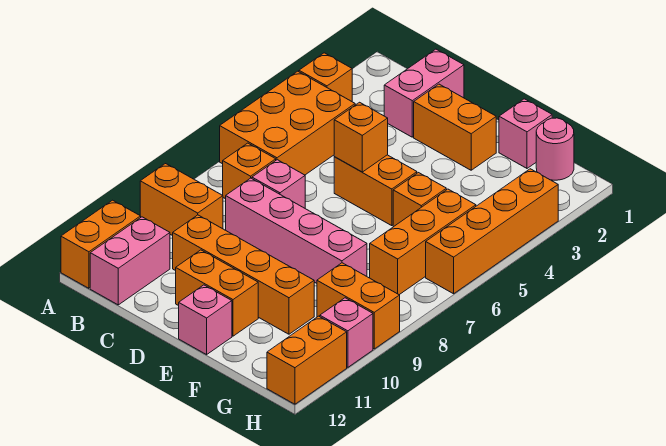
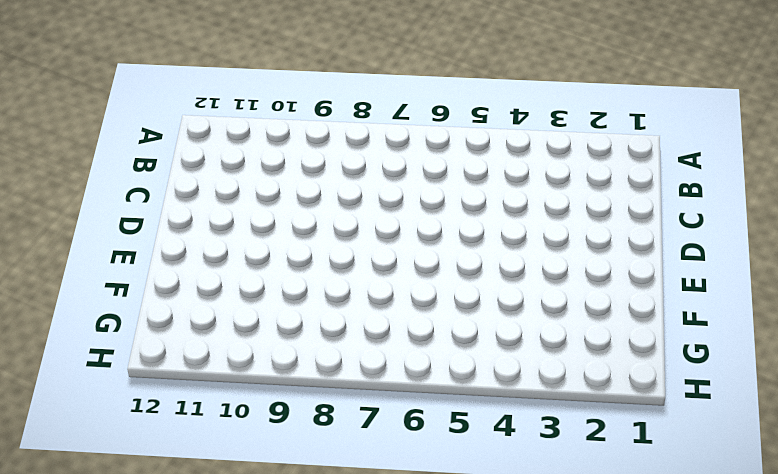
none -> orange 1x1 brick [299,53,352,101]
none -> orange 2x3 brick [220,71,355,175]
none -> orange 1x2 brick [140,164,223,236]

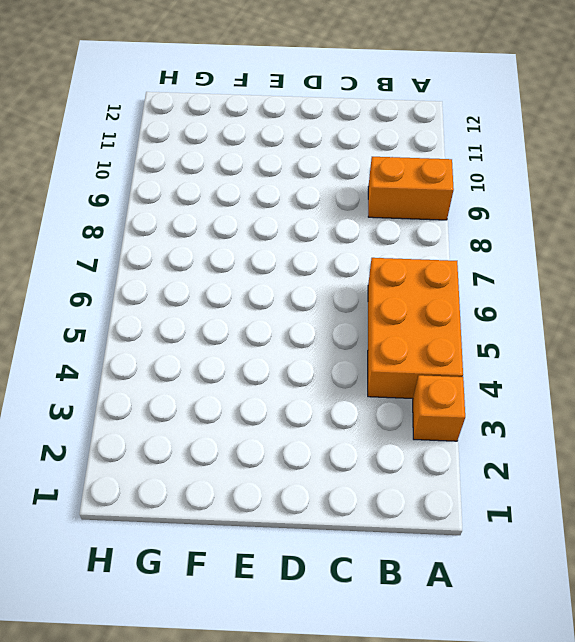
none -> orange 1x2 brick [61,200,141,288]
none -> orange 1x1 brick [223,143,276,199]
none -> pink 1x2 brick [90,217,170,305]

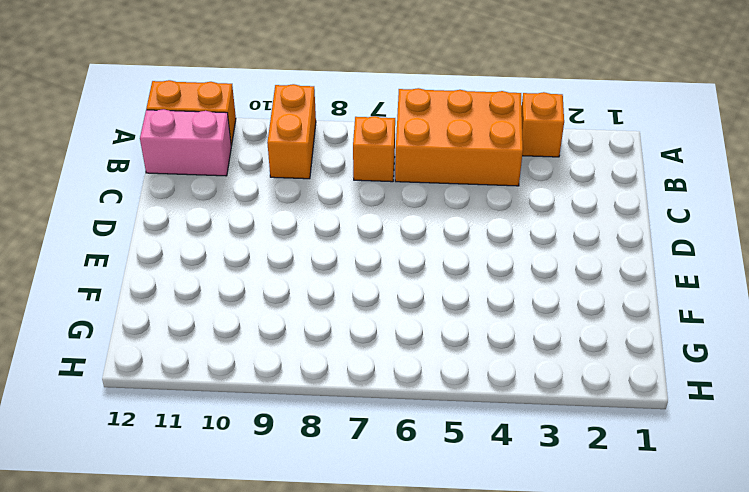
none -> pink 1x2 brick [384,49,464,137]
none -> pink 1x1 brick [252,160,305,208]
none -> pink 1x4 brick [226,178,367,283]

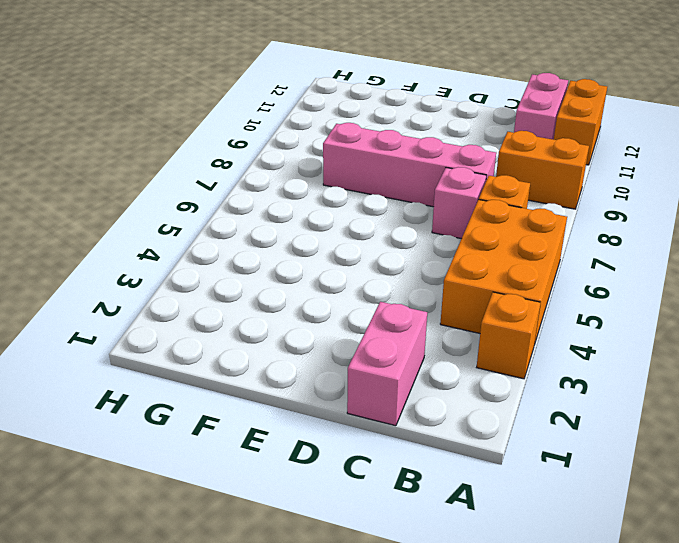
none -> orange 1x4 brick [173,215,314,334]
none -> orange 1x2 brick [414,84,496,170]
none -> orange 1x2 brick [334,155,417,226]

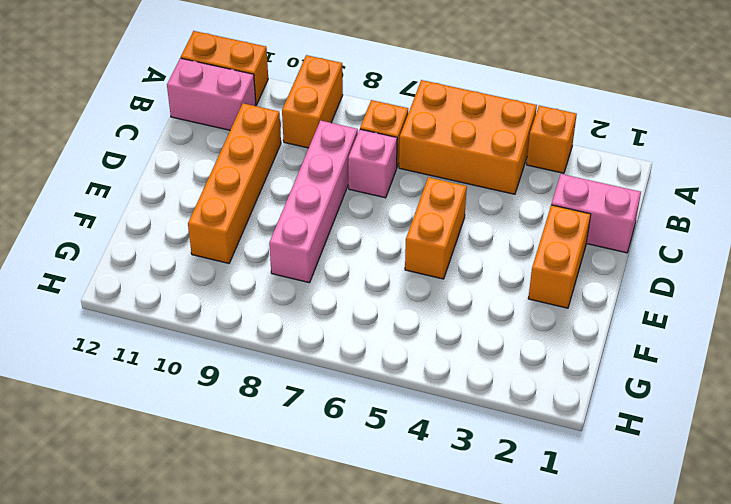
none -> orange 1x2 brick [176,250,258,336]
none -> pink 1x1 brick [179,285,232,355]
none -> pink 1x1 brick [499,99,552,168]

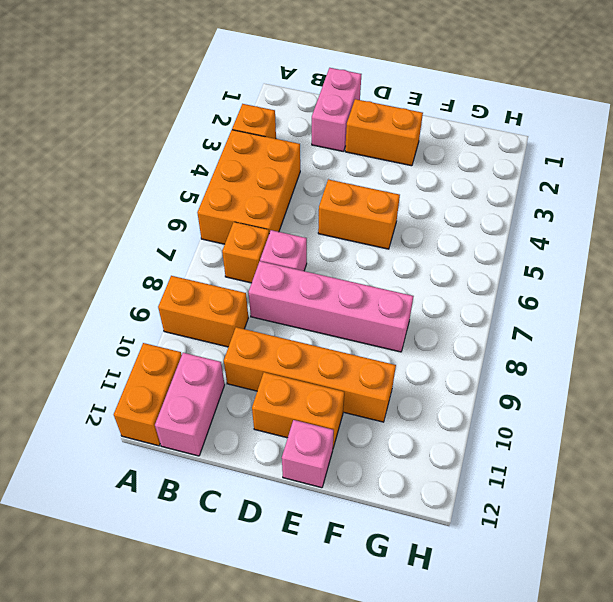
none -> pink 1x1 brick [499,99,552,168]
none -> orange 1x1 brick [393,173,446,227]
none -> pink 1x1 round brick [536,118,574,180]

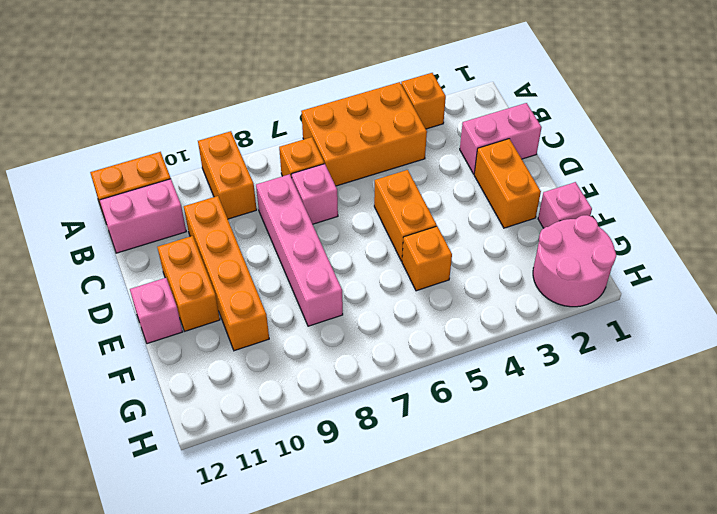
pink 2x2 round brick [533,215,616,307] -> pink 1x1 round brick [536,118,574,180]
none -> orange 1x3 brick [370,189,476,295]
none -> orange 1x2 brick [317,263,400,349]
none -> orange 1x4 brick [426,169,558,294]

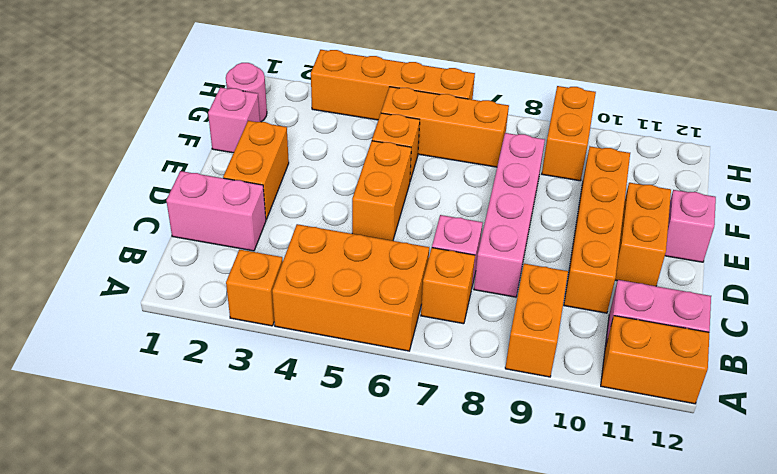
none -> pink 1x1 brick [320,298,373,367]
none -> orange 1x2 brick [267,316,347,404]
none -> orange 1x1 brick [334,102,388,172]

